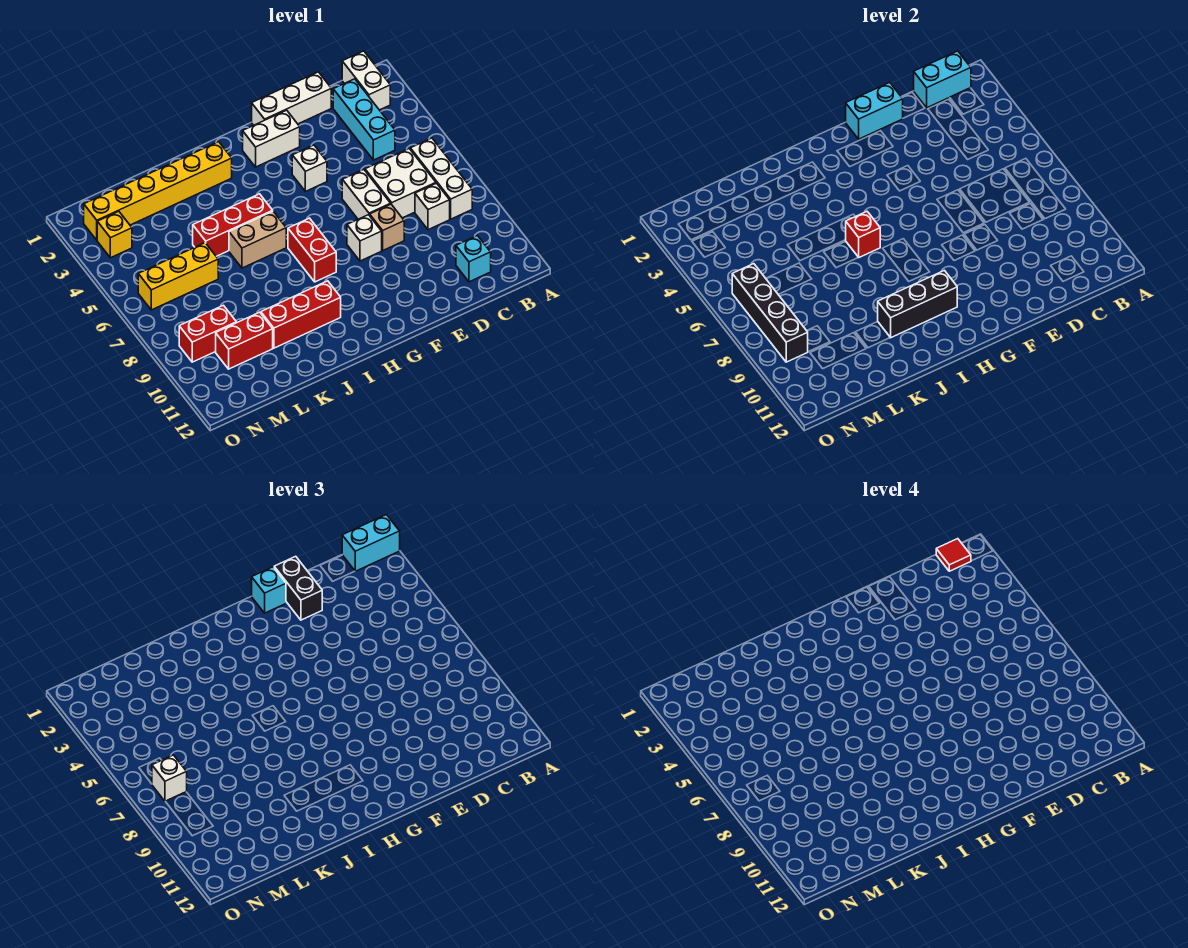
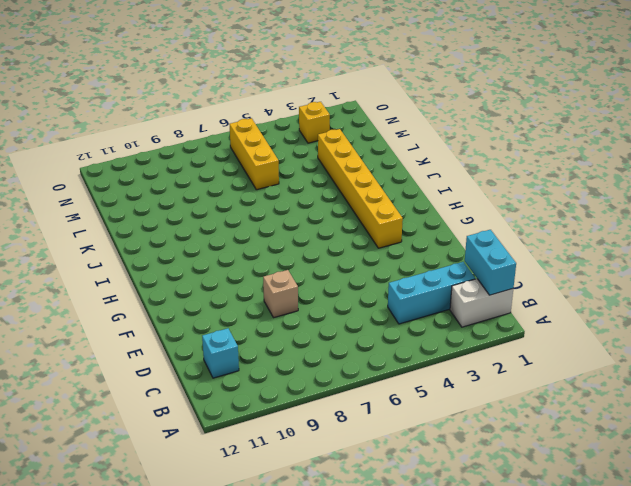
yellow 1x6 brick [318,129,403,248] -> yellow 1x6 brick moved to [84,142,232,240]
none -> white 1x3 brick [410,138,472,219]
none -> white 2x2 brick [365,149,436,218]
none -> white 1x1 brick [415,183,450,230]
none -> white 1x3 brick [252,72,331,125]

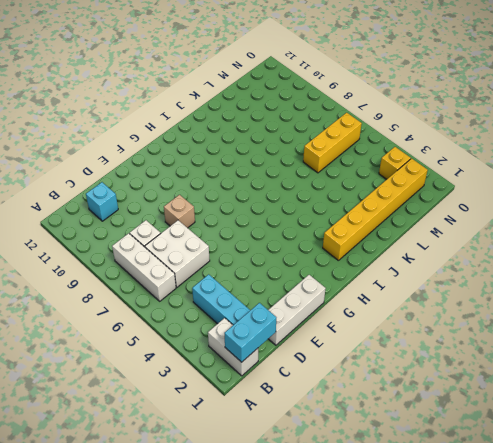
none -> white 1x2 brick [342,170,391,219]
none -> white 1x2 brick [243,110,300,167]
none -> white 1x1 brick [292,145,327,191]
none -> white 1x1 brick [347,215,382,261]

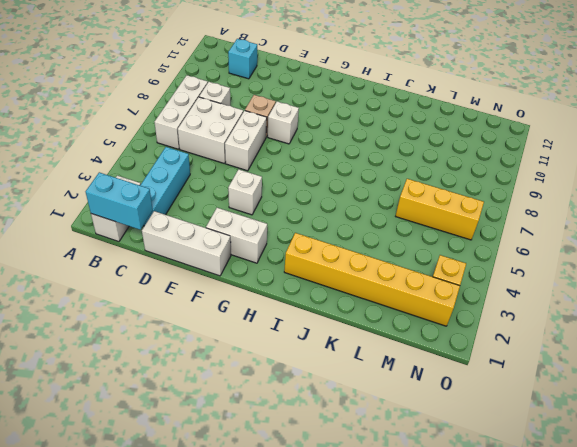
none -> red 1x2 brick [288,218,336,282]
none -> red 1x3 brick [193,194,273,256]
none -> tan 1x2 brick [229,212,286,268]
none -> red 1x3 brick [261,281,341,348]

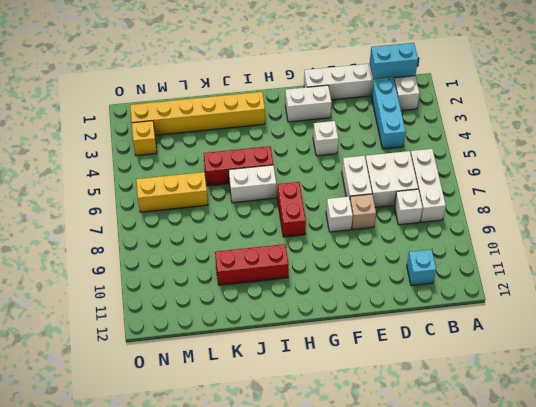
white 1x2 brick [229,165,276,203] -> tan 1x2 brick [229,212,286,268]
none -> red 1x2 brick [216,312,273,369]
none -> red 1x2 brick [179,305,236,362]
none -> cyan 1x2 brick [846,82,903,139]
none -> black 1x3 brick [878,270,957,338]

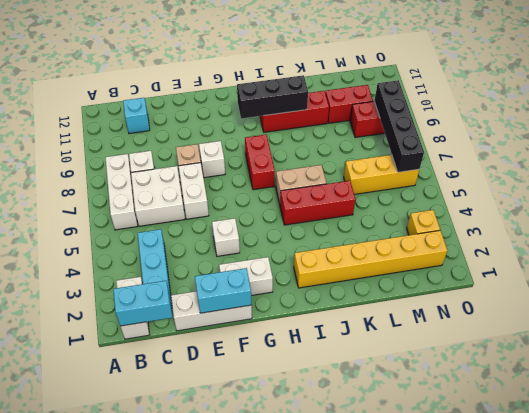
none -> red 1x1 brick [846,212,880,257]
none -> cyan 1x2 brick [342,515,400,571]
none -> black 1x2 brick [274,556,322,620]
none -> cyan 1x1 brick [252,567,286,613]

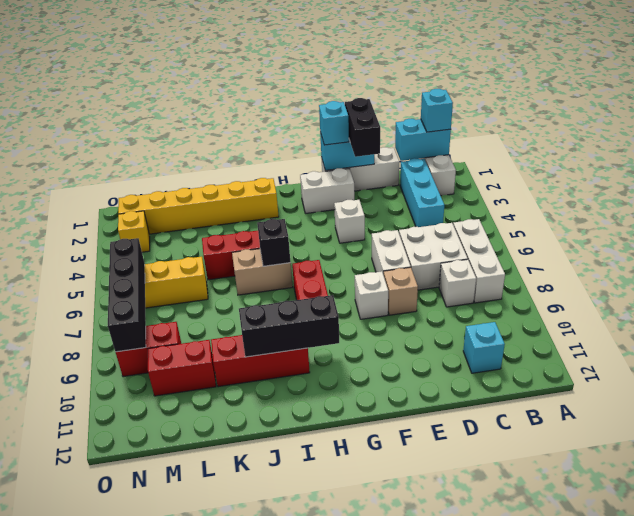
cyan 1x1 brick [421,89,453,132] -> cyan 1x2 brick [342,515,400,571]
black 1x1 brick [257,219,291,266] -> red 1x1 brick [846,212,880,257]
none -> white 1x1 brick [152,755,187,801]
none -> red 1x1 tile [936,539,971,571]

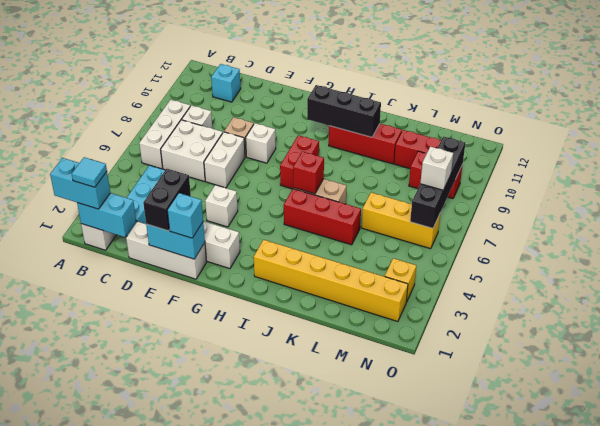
cyan 1x1 tile [72,157,107,187] -> red 1x1 tile [936,539,971,571]

